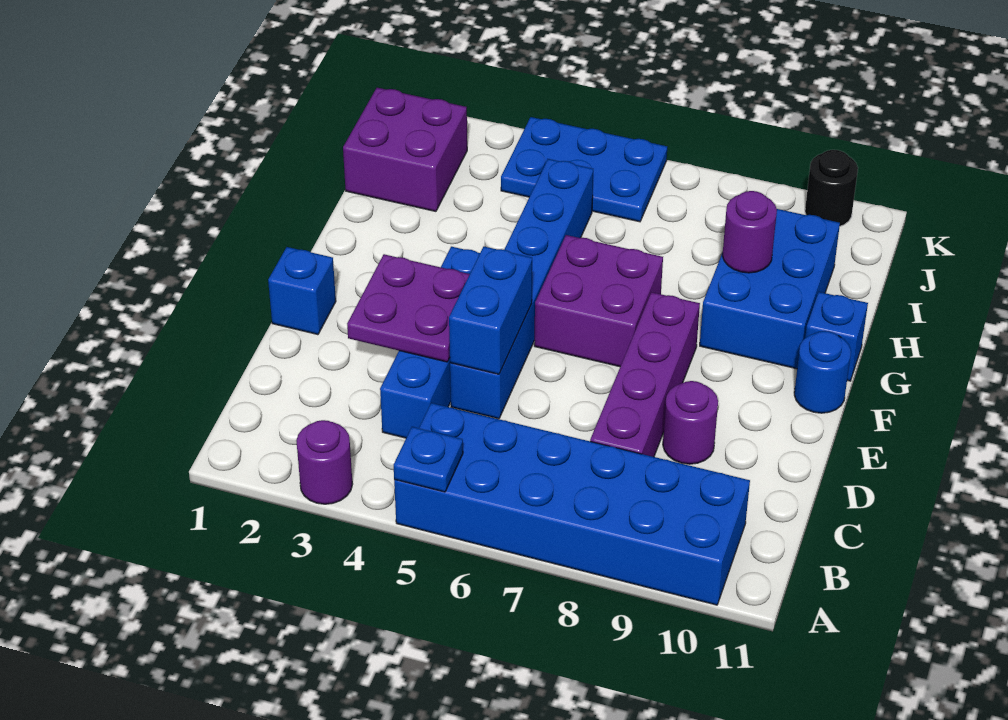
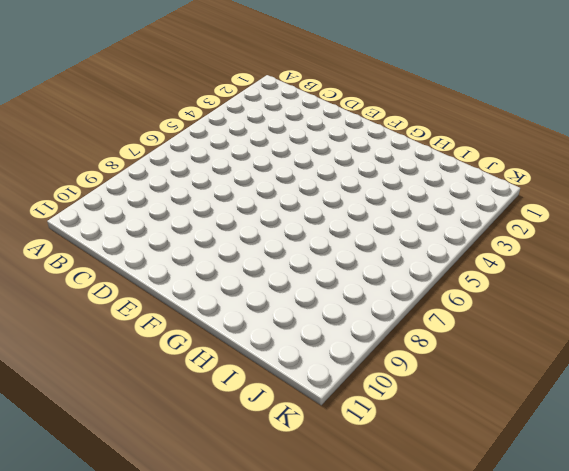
none -> purple 1x1 round brick [296,420,353,504]
none -> blue 2x6 brick [394,403,750,605]
none -> blue 1x4 brick [380,247,480,438]

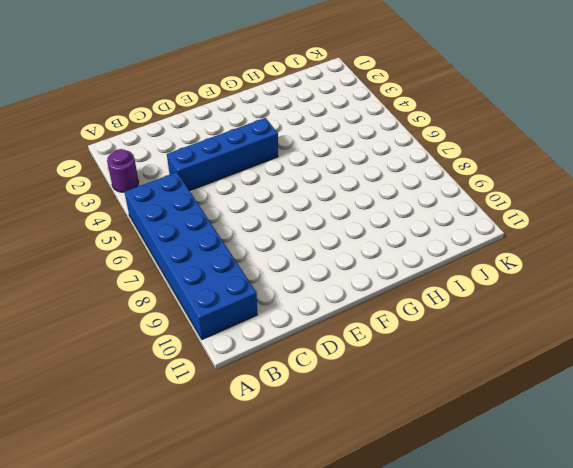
none -> purple 1x4 brick [590,292,700,457]
none -> blue 1x6 brick [450,159,593,419]
none -> purple 1x1 round brick [663,381,718,464]

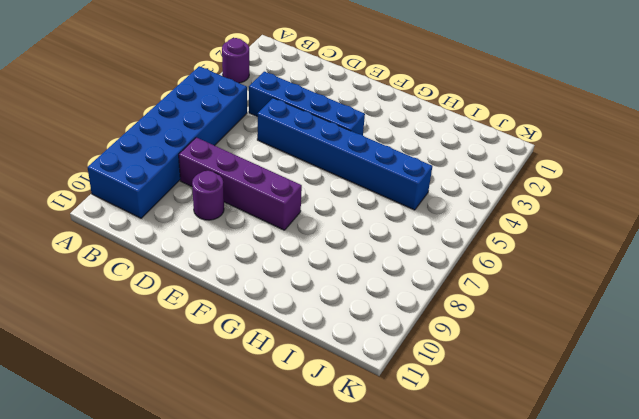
none -> blue 1x1 brick [268,247,336,335]
none -> purple 2x2 brick [534,235,663,367]
none -> blue 1x1 round brick [794,331,851,413]

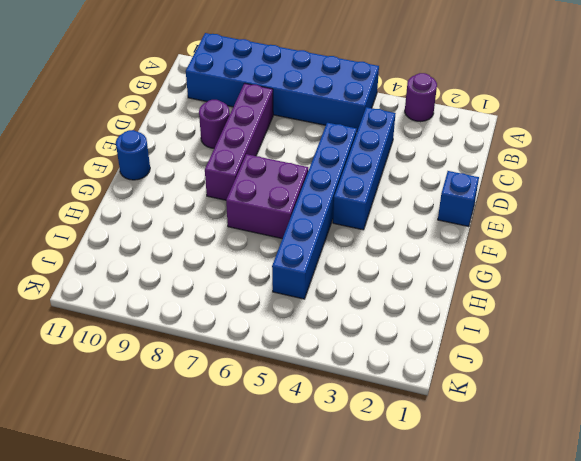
none -> blue 2x3 brick [700,209,840,369]
none -> blue 1x1 brick [805,292,868,381]
none -> purple 2x2 brick [343,88,467,211]

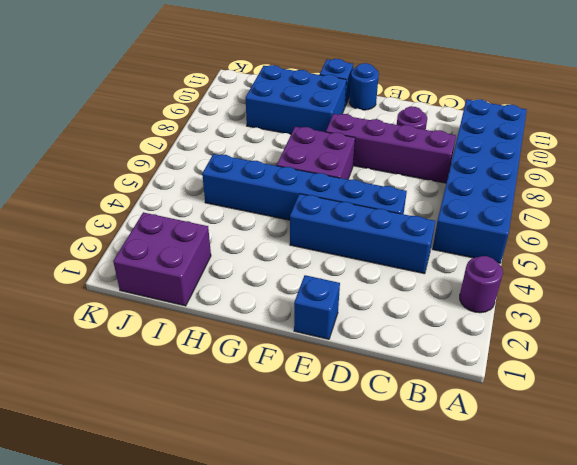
none -> blue 2x3 plate [501,117,667,222]
none -> black 1x1 round brick [805,150,858,226]
none -> blue 1x1 plate [394,427,463,492]

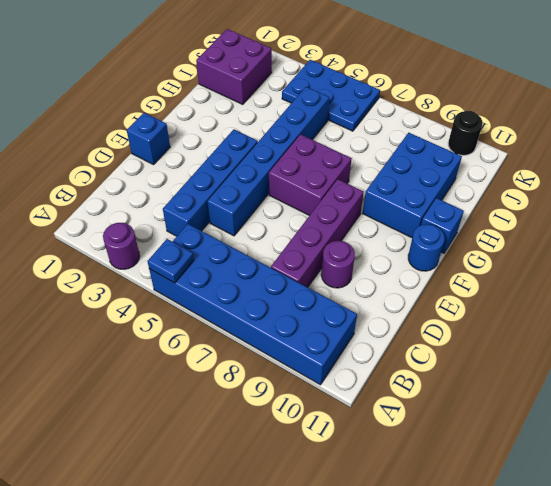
none -> purple 2x2 plate [347,254,470,362]
none -> blue 1x2 brick [449,246,532,374]
none -> purple 1x1 round brick [722,191,777,273]

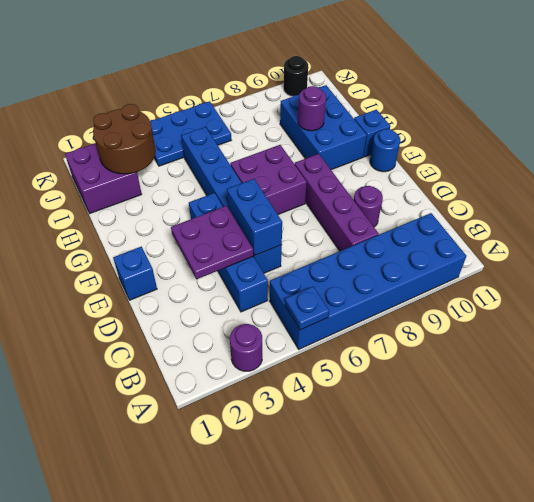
brown 2x2 round brick [93,104,156,174] -> none

